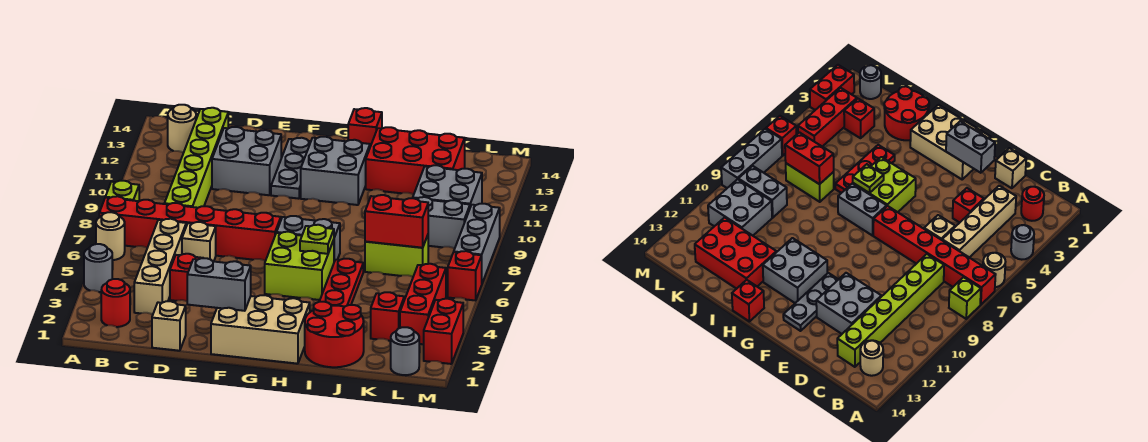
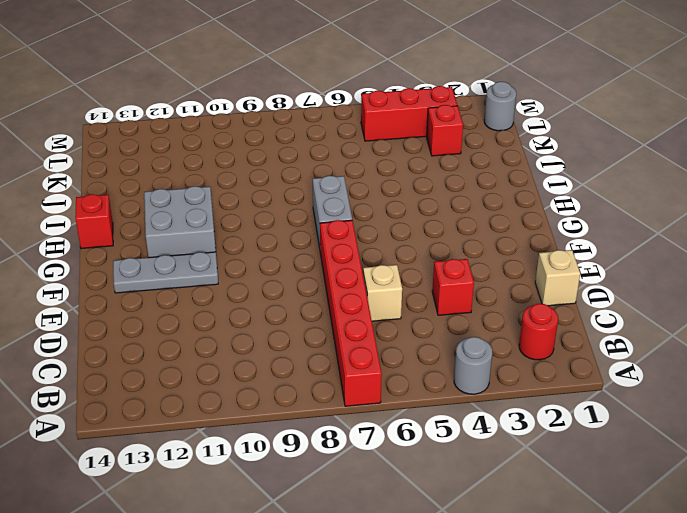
none -> tan 1x1 round brick [96,212,125,260]
none -> lime 1x1 brick [105,181,139,201]
none -> tan 1x1 round brick [168,105,196,153]
none -> tan 1x4 brick [134,219,186,315]

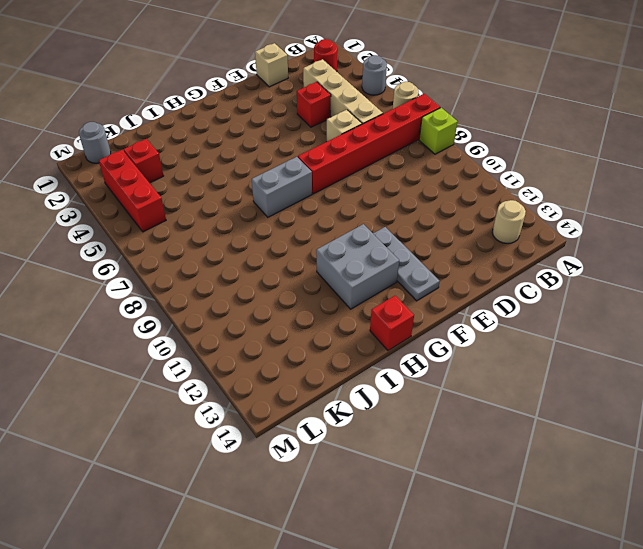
none -> lime 1x6 brick [164,108,228,208]
none -> grey 2x2 brick [212,127,281,195]
none -> tan 2x3 brick [211,295,310,364]
none -> lime 2x2 brick [265,232,334,300]

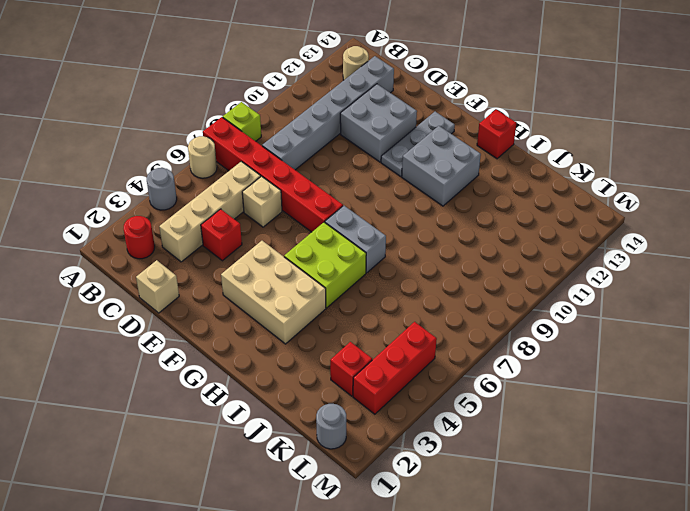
grey 1x6 brick [262,56,394,170] -> lime 1x6 brick [164,108,228,208]
tan 2x3 brick [221,241,326,344] -> tan 2x3 brick moved to [211,295,310,364]
none -> red 2x2 round brick [305,302,364,367]
none -> red 1x3 plate [320,259,363,307]
none -> red 2x3 brick [366,127,465,195]
none -> lime 1x2 brick [365,235,428,277]

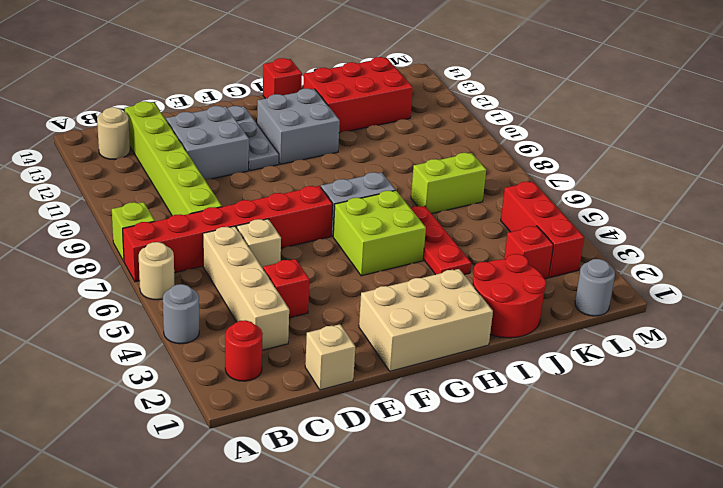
none -> grey 1x2 brick [414,197,470,249]
none -> grey 2x2 brick [413,165,482,207]
none -> red 1x2 brick [424,299,463,364]
none -> red 1x1 brick [448,251,482,300]

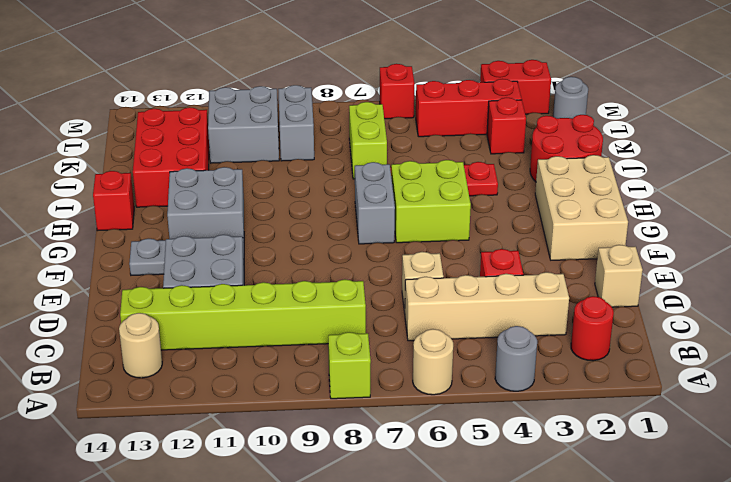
none -> red 1x6 brick [99,196,281,261]
none -> grey 1x3 brick [454,204,500,283]
none -> grey 1x2 brick [187,258,251,311]
none -> lime 1x1 plate [300,225,334,254]

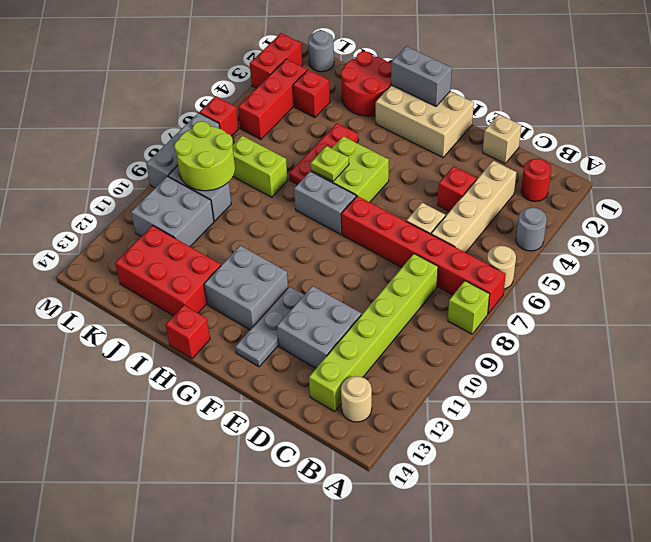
grey 1x2 brick [391,46,452,106] -> grey 1x2 brick moved to [187,258,251,311]
lime 2x2 round brick [174,121,235,191] -> none
none -> red 1x2 brick [365,195,428,248]

